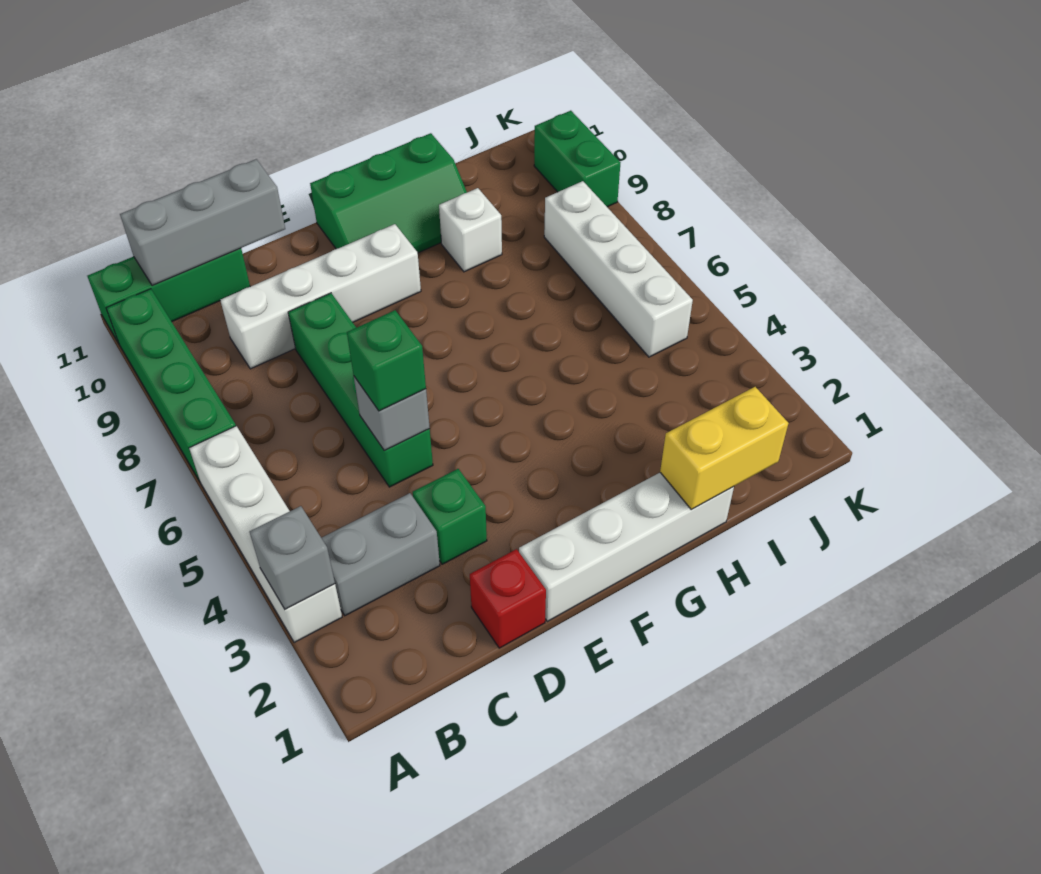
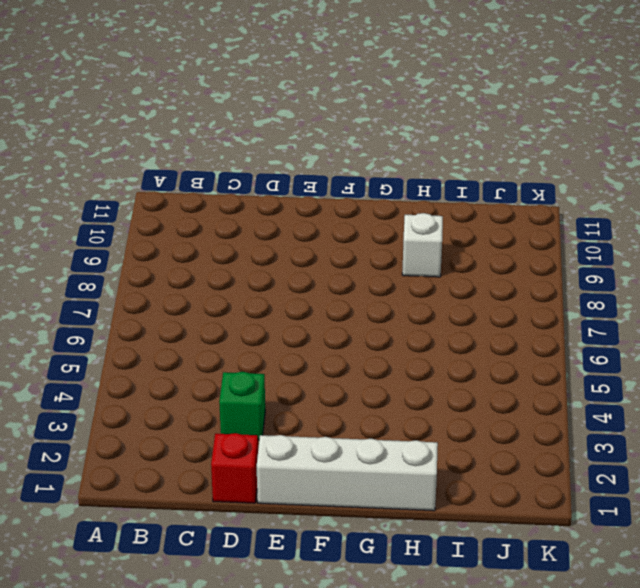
none -> white 1x4 brick [189,426,342,643]
none -> green 1x4 brick [106,289,236,481]
none -> green 1x3 brick [87,248,250,343]

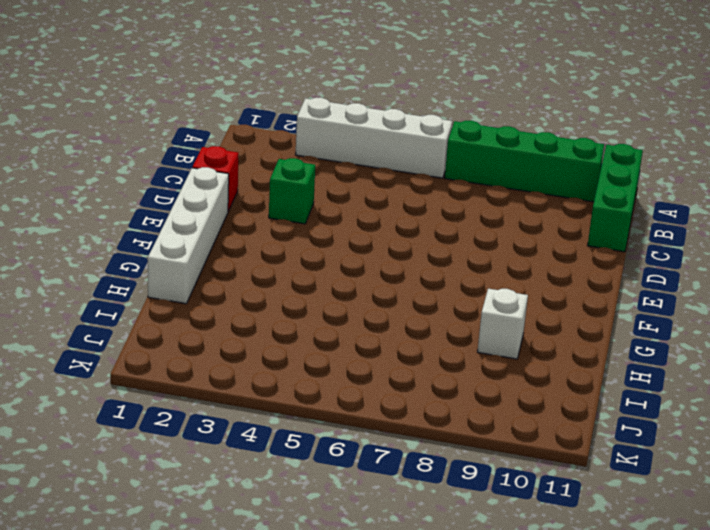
none -> grey 1x2 brick [322,493,440,616]
none -> white 1x4 brick [220,224,421,369]
none -> green 1x4 brick [288,293,433,487]

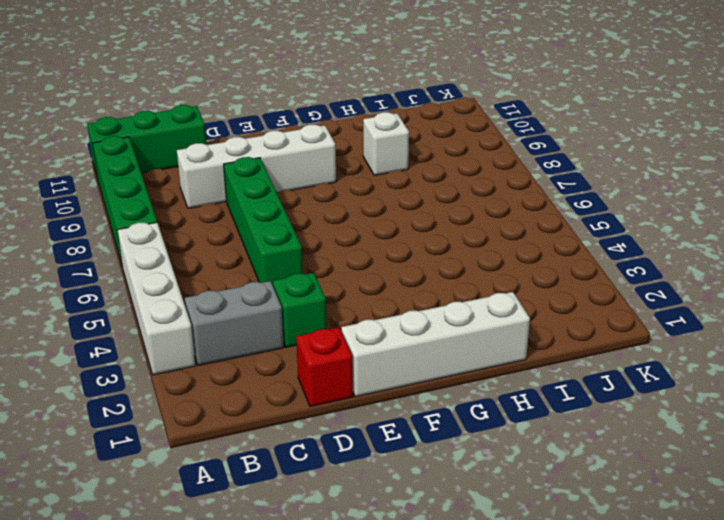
none -> green 2x3 slope [310,133,467,253]
none -> white 1x4 brick [544,181,693,357]
none -> green 1x2 brick [534,111,621,207]

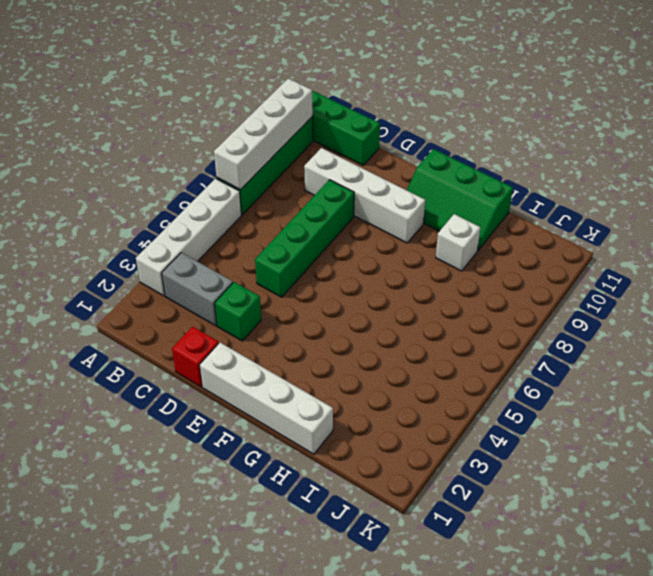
white 1x4 brick [214,78,313,190] -> white 1x4 brick moved to [544,181,693,357]
none -> green 1x2 brick [534,111,621,207]
none -> grey 1x1 brick [250,506,335,609]
none -> grey 1x3 brick [120,159,285,286]

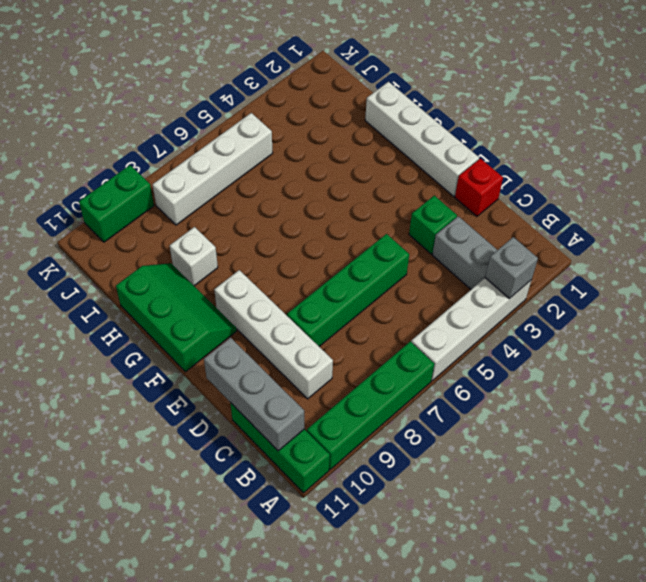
none -> grey 1x1 brick [354,377,430,450]
none -> yellow 1x2 brick [660,387,789,510]
none -> green 1x1 brick [347,310,426,411]

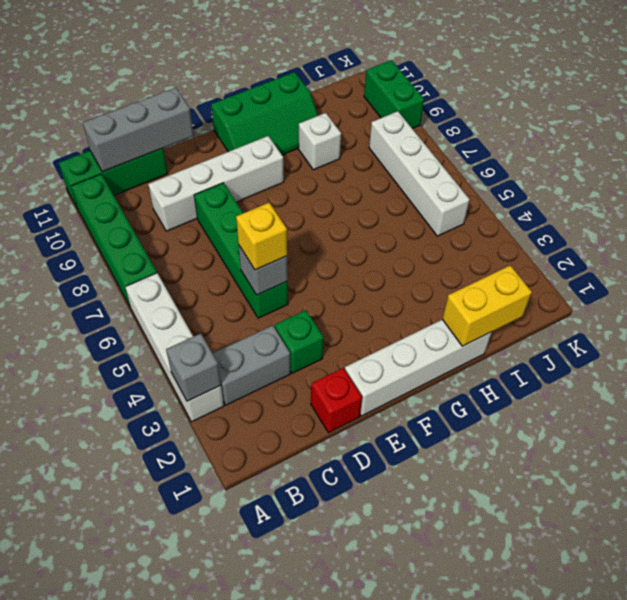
yellow 1x1 brick [236,203,287,270] -> green 1x1 brick [347,310,426,411]

